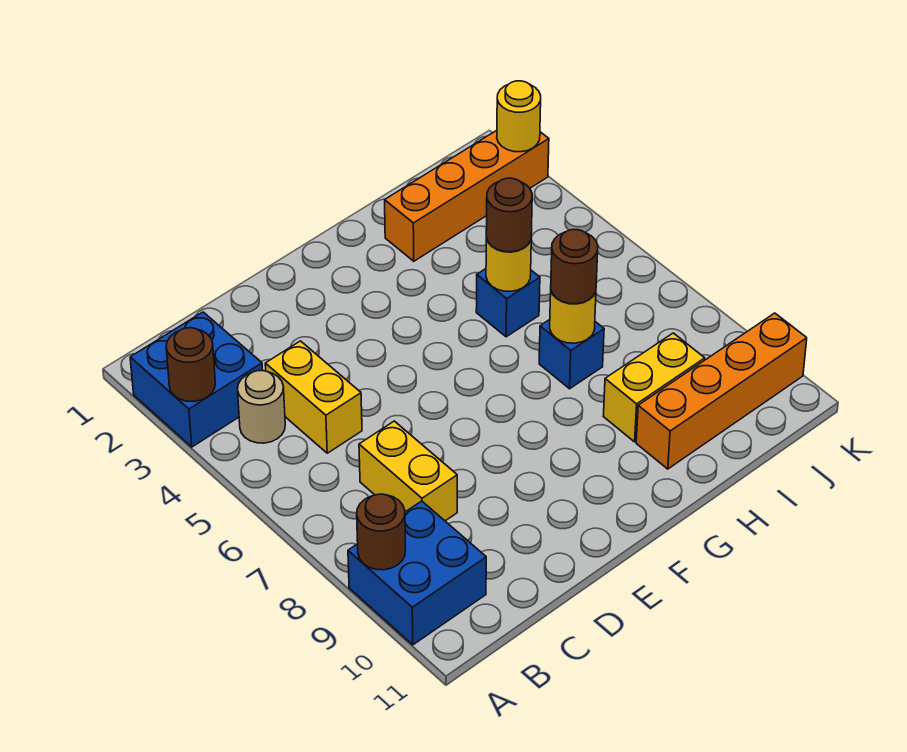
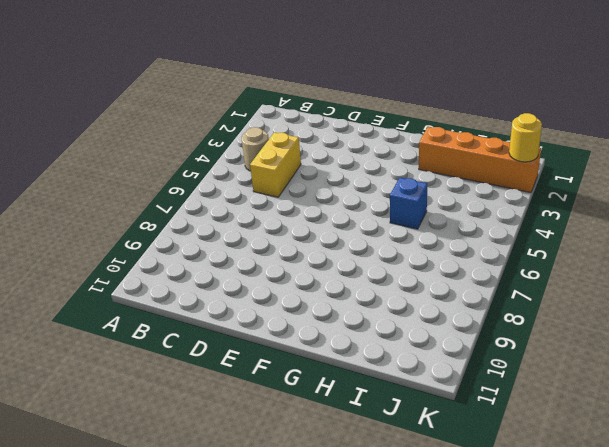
none -> blue 2x2 brick [130,312,263,447]
none -> blue 2x2 brick [348,501,486,645]
none -> yellow 1x2 brick [359,421,457,521]

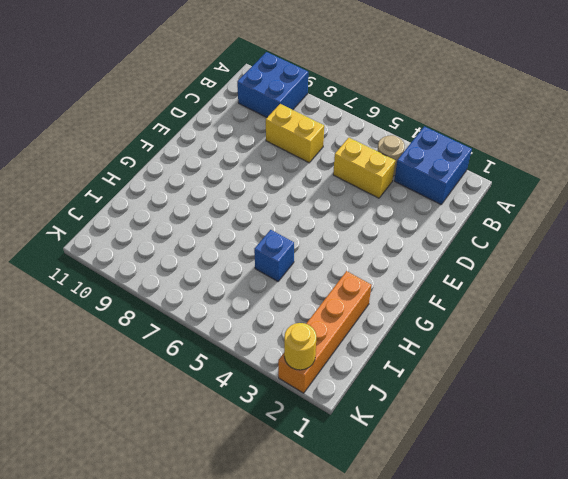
none -> blue 1x1 brick [539,320,604,389]
none -> yellow 1x2 brick [603,333,705,442]
none -> orange 1x4 brick [636,313,807,469]

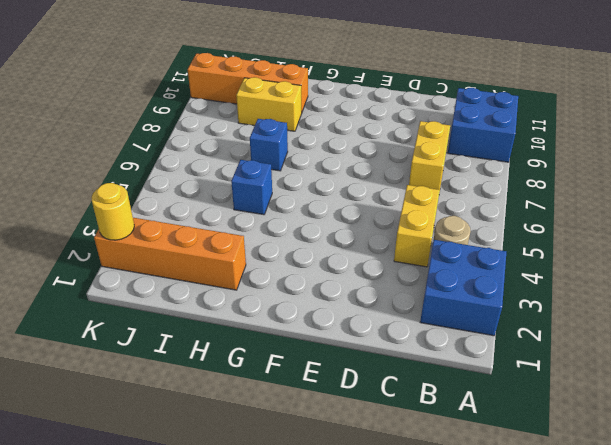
none -> brown 1x1 round brick [166,328,215,402]
none -> brown 1x1 round brick [357,494,405,570]
none -> yellow 1x1 round brick [486,238,531,291]

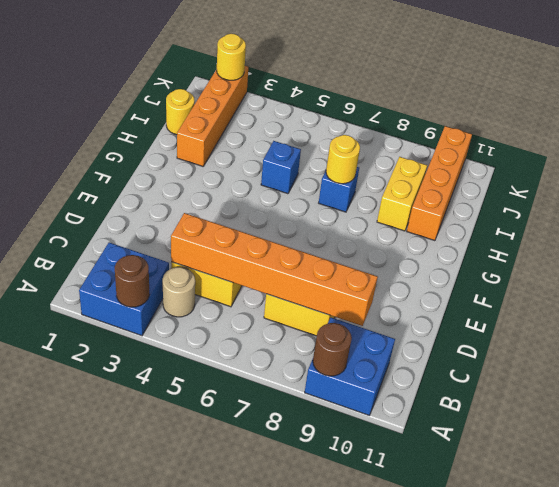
orange 1x6 brick [171,213,378,326] -> none
yellow 1x1 round brick [166,89,195,135] -> yellow 1x1 round brick moved to [486,238,531,291]
none -> brown 1x1 round brick [486,178,532,252]
none -> brown 1x1 round brick [551,230,598,304]

